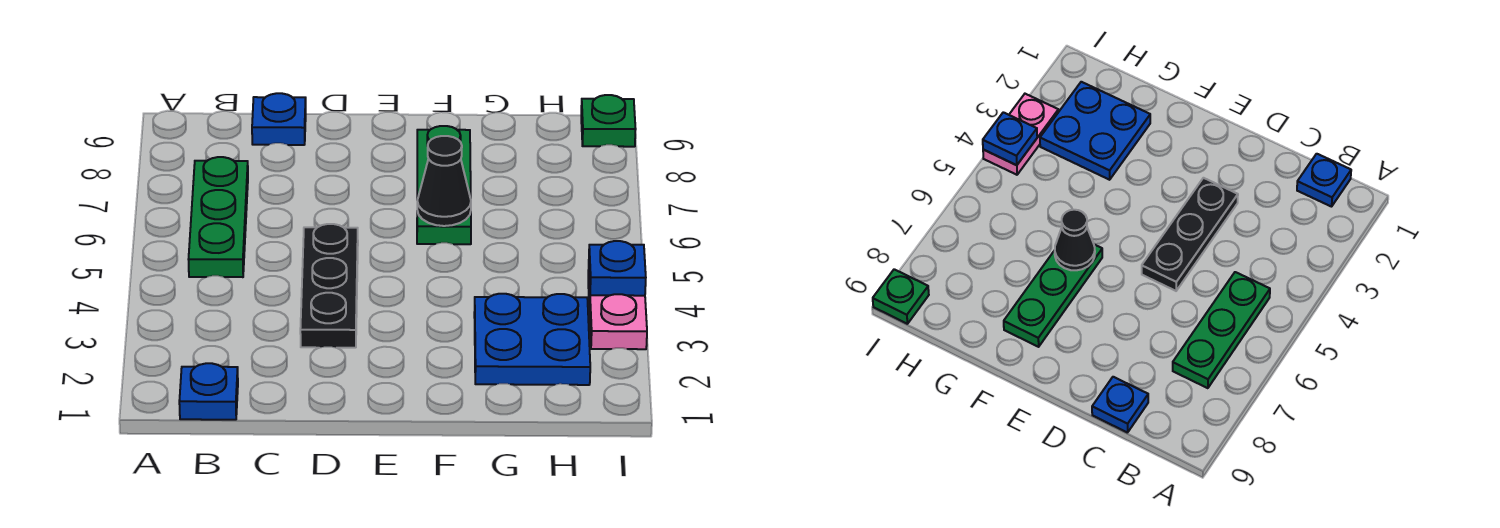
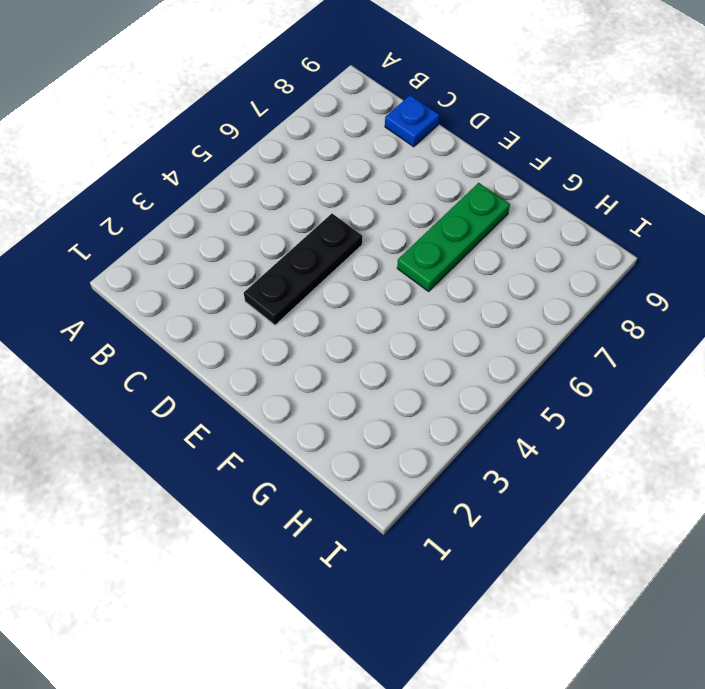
none -> blue 1x1 plate [179,363,238,420]
none -> green 1x3 plate [189,157,248,277]

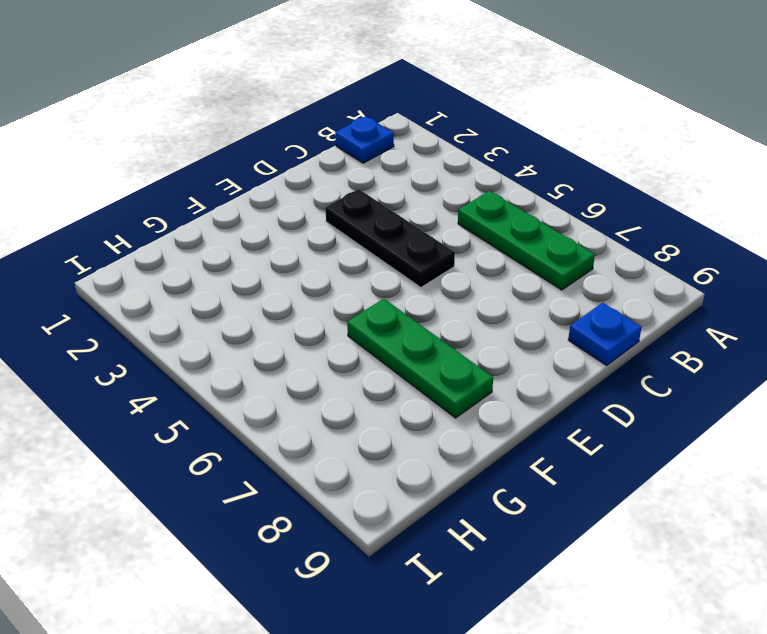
none -> blue 2x2 plate [474,294,590,385]
none -> pink 1x2 plate [588,270,647,349]

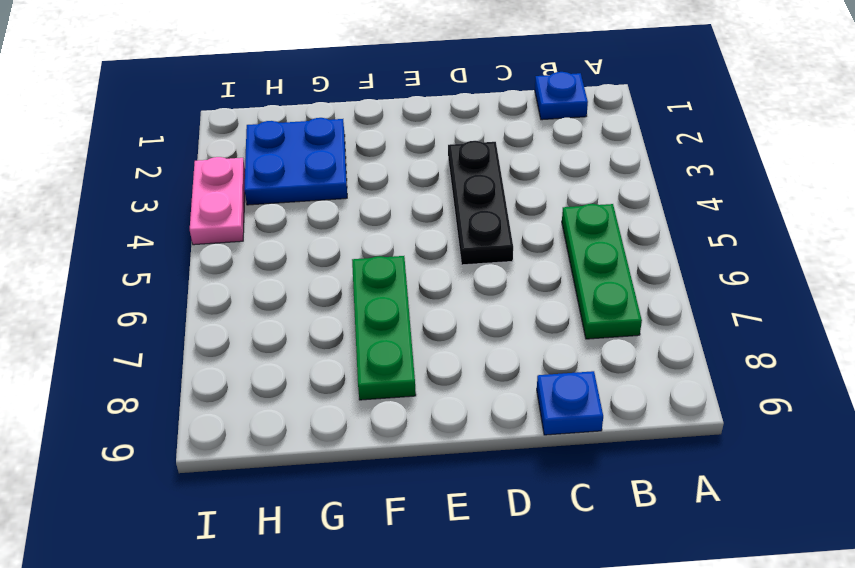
none -> green 1x1 plate [581,95,636,147]
none -> black 1x1 cone [417,136,471,226]

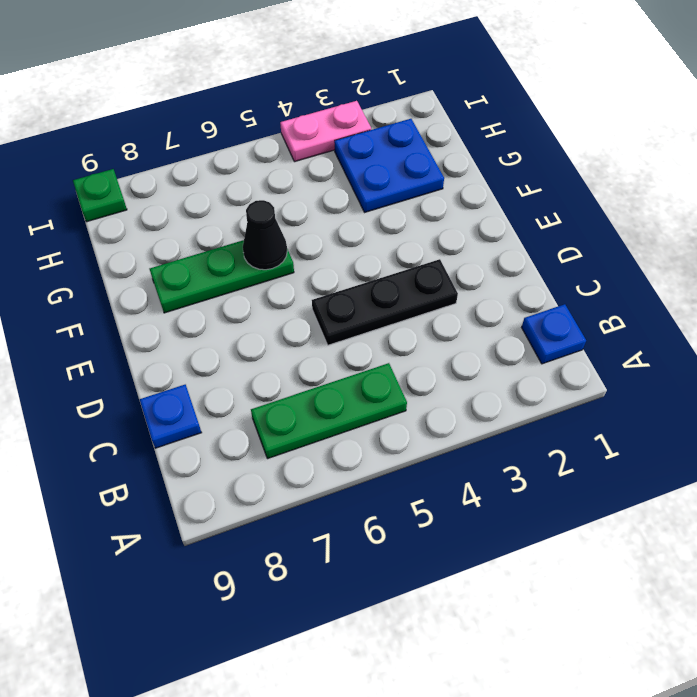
none -> blue 1x1 plate [589,241,646,296]

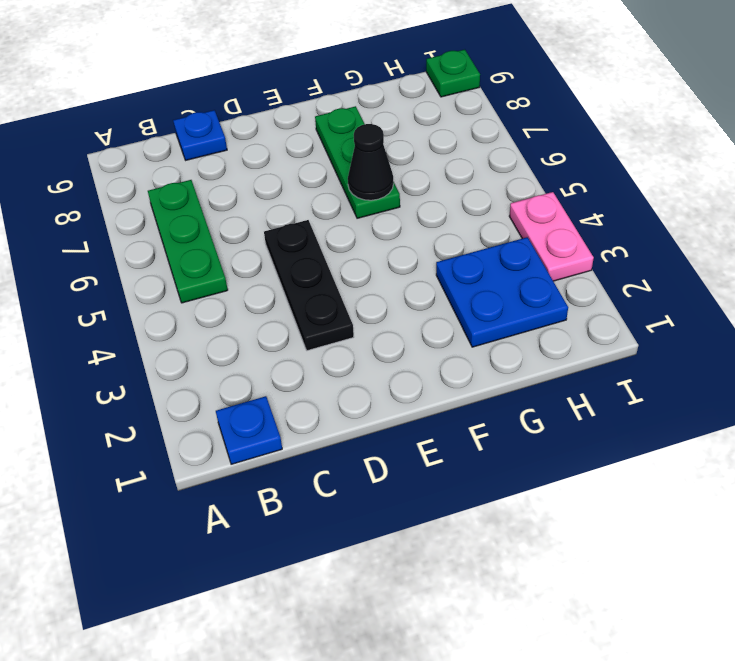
none -> blue 1x1 plate [589,241,646,296]

